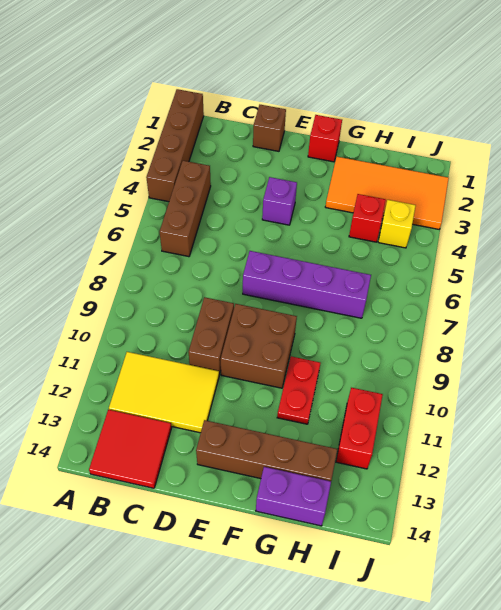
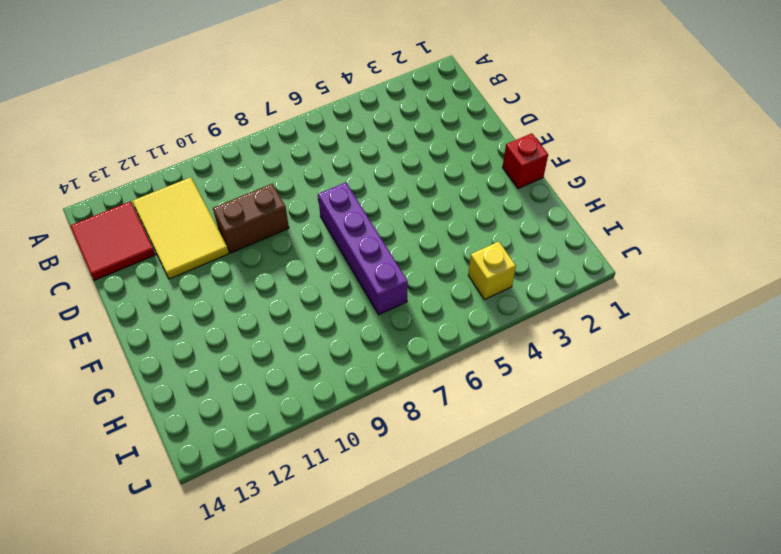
none -> brown 1x4 brick [146,89,204,202]
none -> brown 1x3 brick [160,161,211,257]
none -> brown 1x1 brick [253,105,286,151]

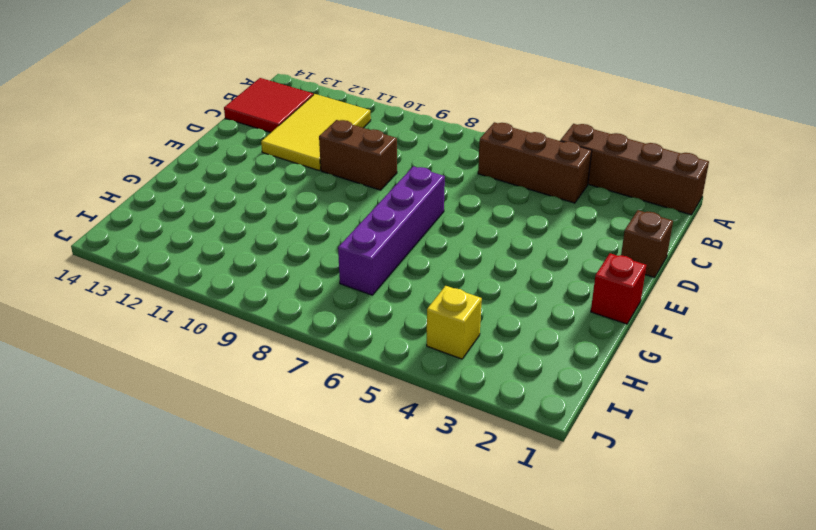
none -> purple 1x1 brick [262,177,297,225]
none -> brown 2x2 brick [221,304,297,388]
none -> brown 1x4 brick [196,420,337,481]

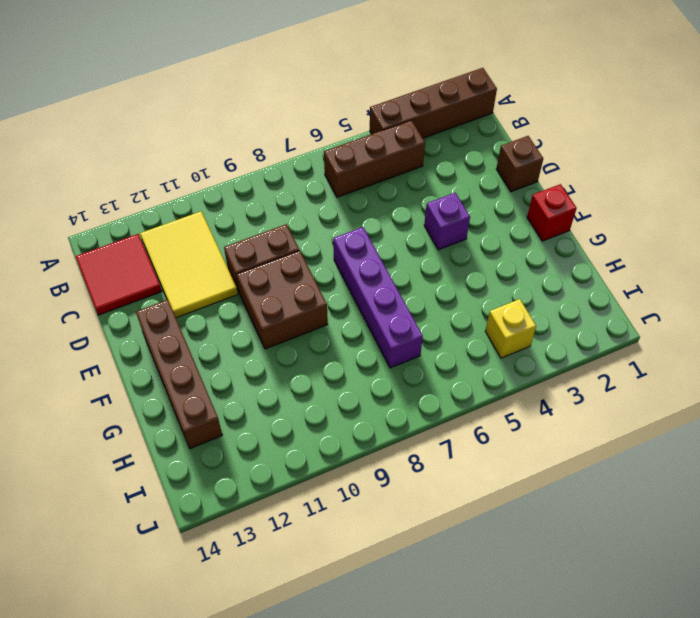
none -> orange 2x4 tile [325,157,449,229]
none -> red 1x2 plate [277,356,320,424]
none -> purple 1x2 brick [256,467,331,526]

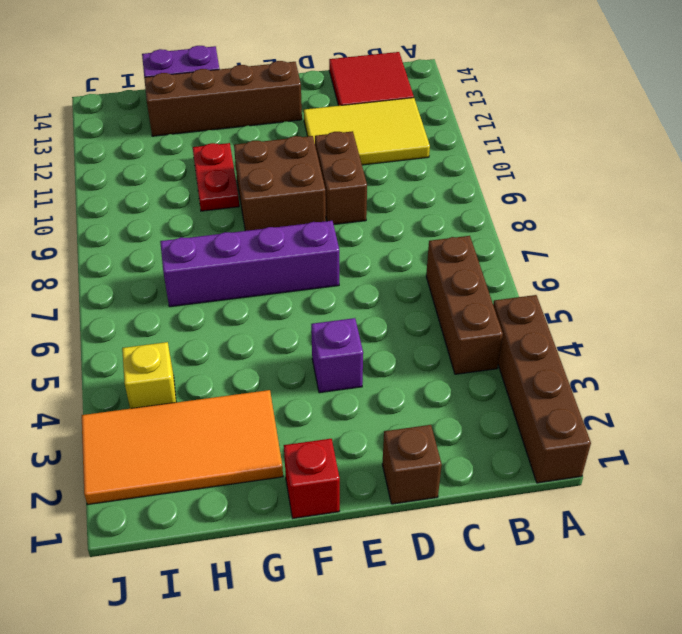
none -> red 1x1 brick [349,194,386,242]
none -> red 1x2 brick [336,388,383,469]

